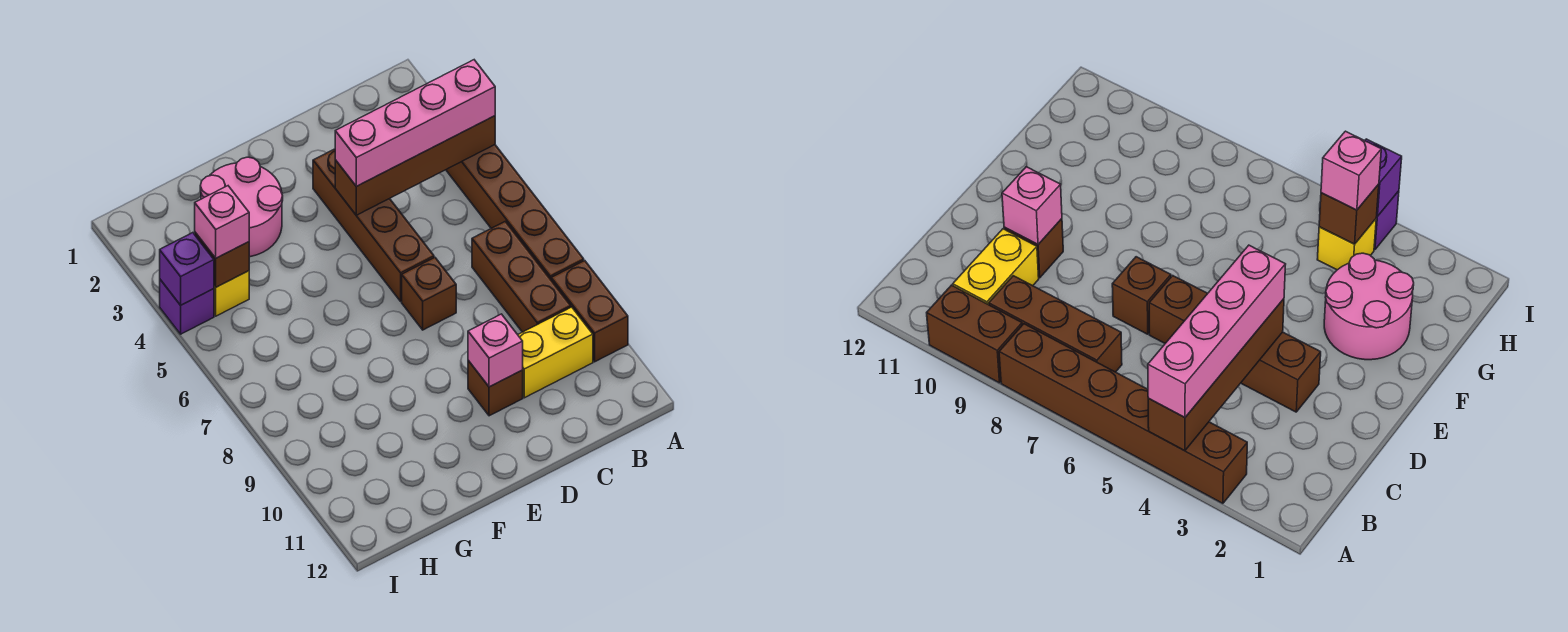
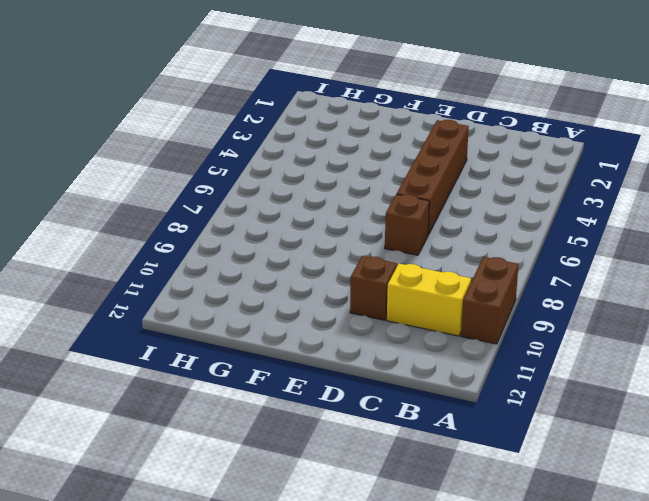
none -> brown 1x6 brick [446,145,584,279]
none -> brown 1x3 brick [472,221,571,332]
none -> pink 2x2 round brick [200,157,283,257]

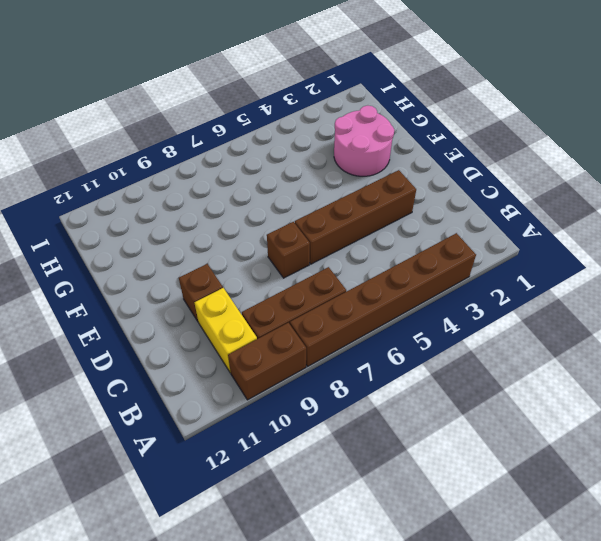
none -> yellow 1x1 brick [214,271,249,316]
none -> purple 1x1 brick [160,280,214,334]
none -> brown 1x4 brick [335,116,495,215]

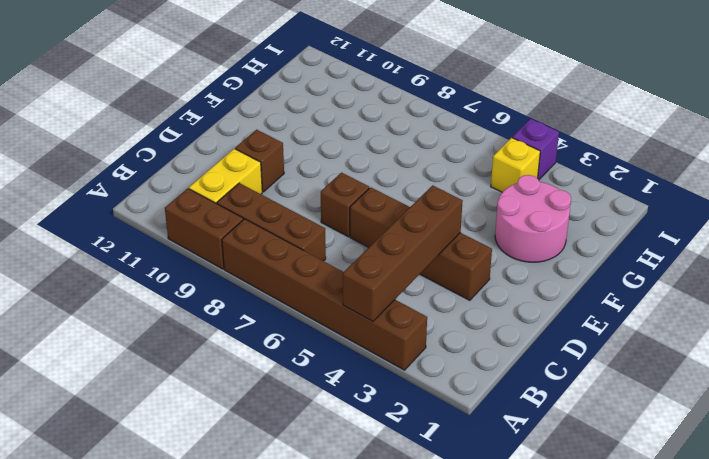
none -> pink 1x1 brick [468,314,523,387]
none -> brown 1x1 brick [195,232,249,287]
none -> purple 1x1 brick [160,233,214,305]

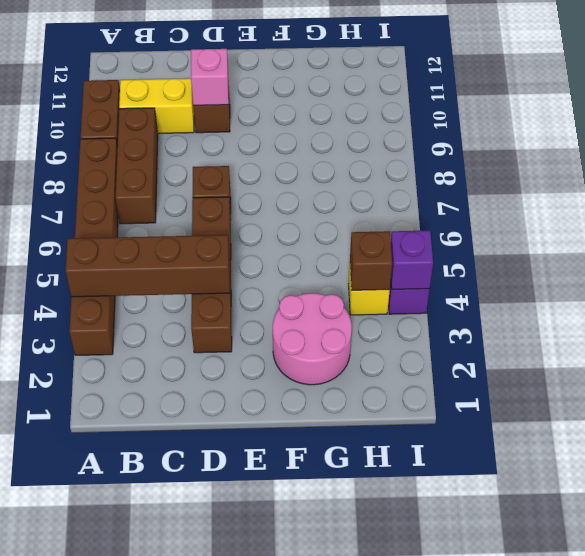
none -> pink 1x4 brick [335,60,495,186]
none -> pink 1x1 brick [195,186,249,258]

